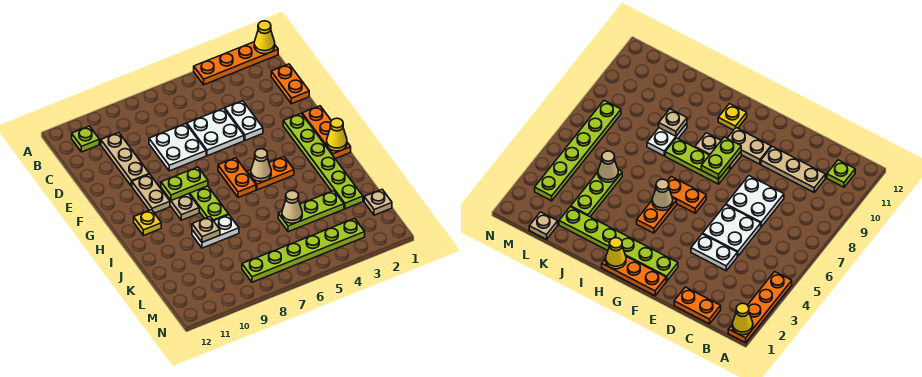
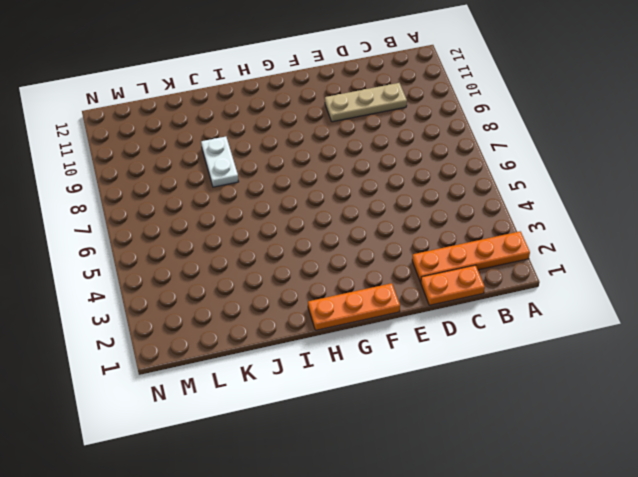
orange 1x4 plate [412,231,530,282] -> orange 1x4 plate turned to [194,42,278,85]
none -> lime 1x1 plate [72,126,99,152]
none -> white 1x2 plate [225,101,263,140]
none -> white 2x2 plate [187,108,244,156]

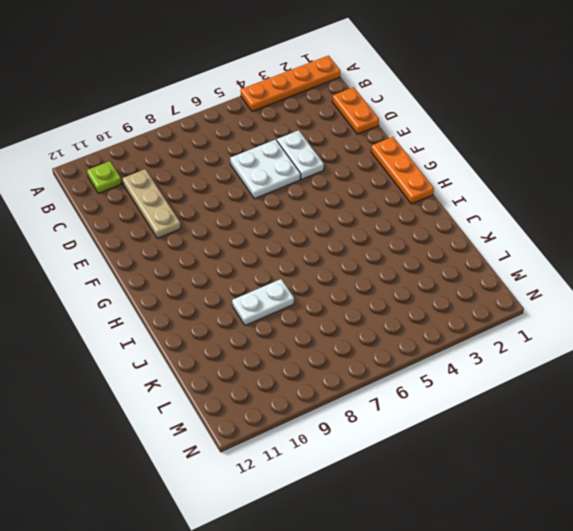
none -> white 2x2 plate [149,124,206,171]
none -> lime 1x6 plate [283,114,363,209]
none -> tan 1x2 plate [132,174,170,213]

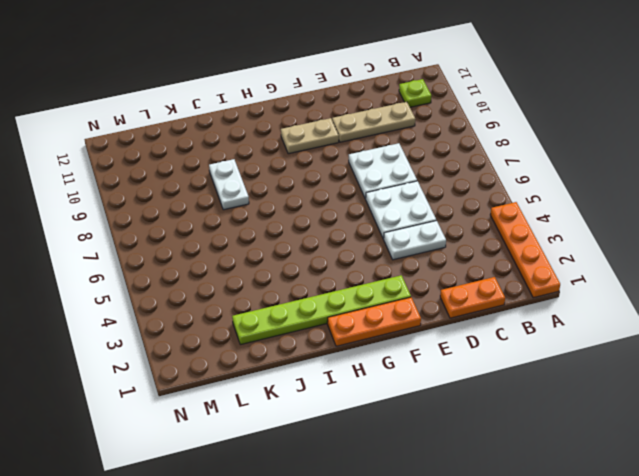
none -> orange 1x2 plate [218,158,256,198]
none -> lime 1x3 plate [189,186,229,221]
none -> tan 1x2 plate [161,188,199,220]

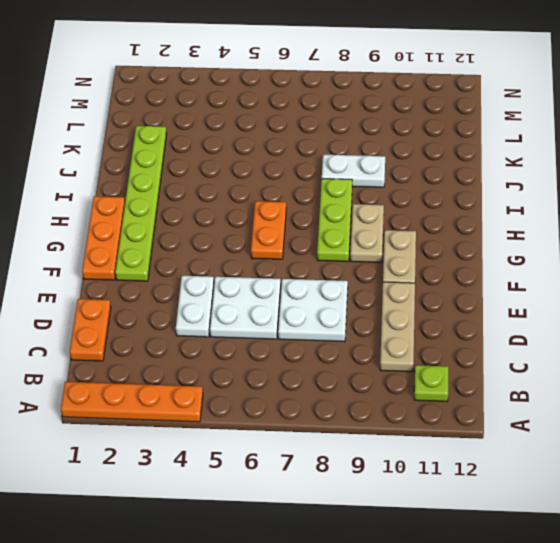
none -> orange 1x2 plate [247,157,294,190]
none -> yellow 1x1 plate [134,210,161,236]
none -> lime 1x3 plate [278,191,344,232]

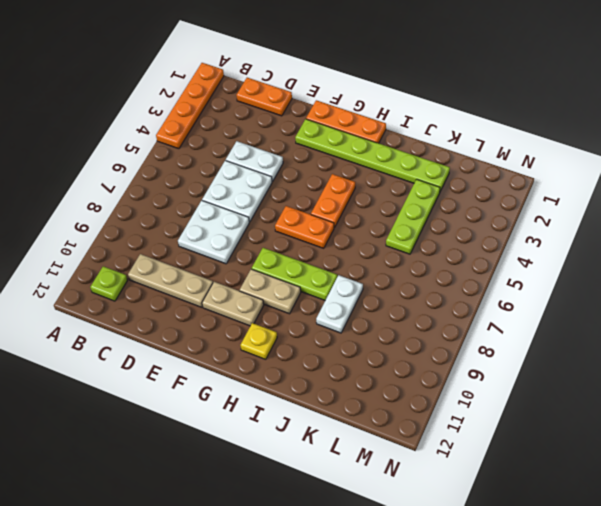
none -> tan 1x1 plate [364,190,392,215]
none -> lime 1x6 plate [242,218,365,282]
none -> yellow 1x1 cone [254,21,275,54]

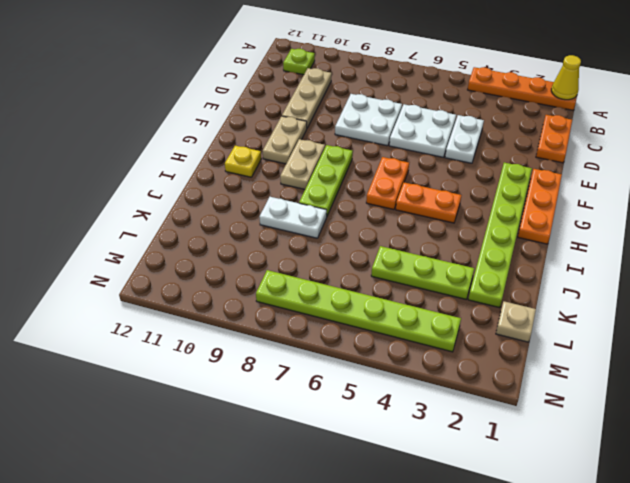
none -> lime 1x2 plate [161,167,208,201]
none -> yellow 1x1 cone [327,118,347,151]
none -> tan 1x1 cone [251,149,271,181]

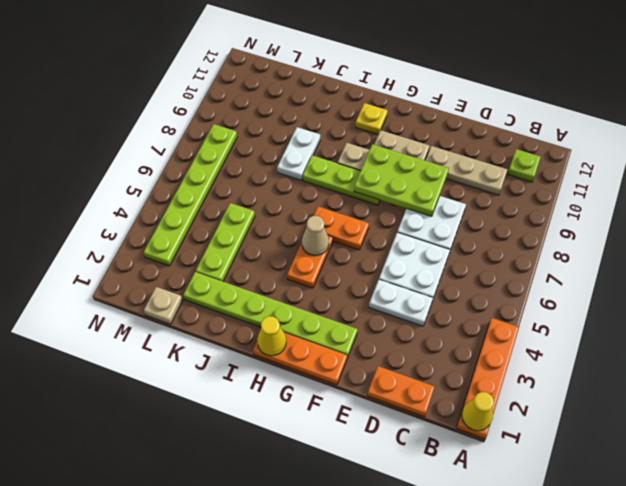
lime 2x3 plate [354,144,449,216] -> lime 1x2 plate [161,167,208,201]
none -> tan 1x1 plate [192,217,220,242]
none -> tan 1x1 cone [282,191,302,223]

